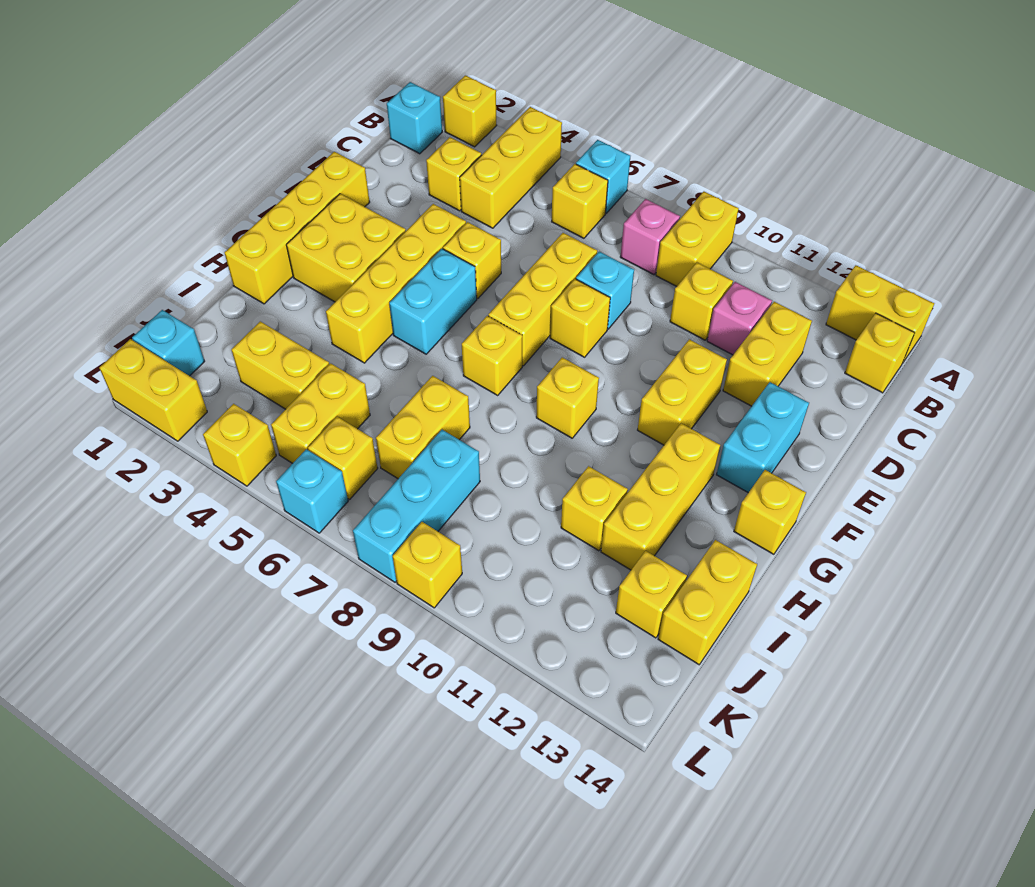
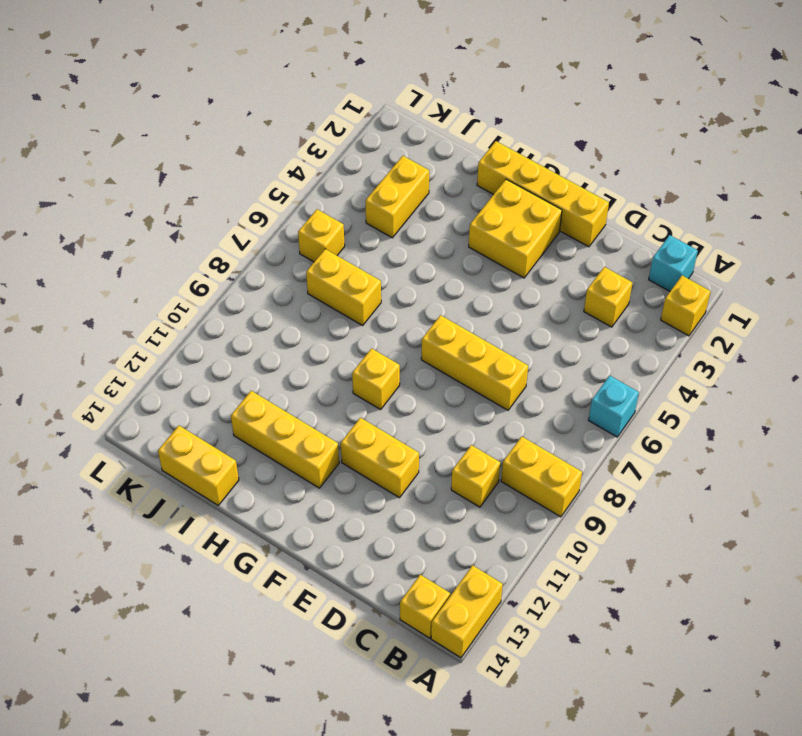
none -> yellow 1x3 brick [460,107,562,228]
none -> yellow 1x1 brick [552,164,608,238]
none -> pink 1x1 brick [620,199,680,275]
none -> pink 1x1 brick [707,282,772,355]

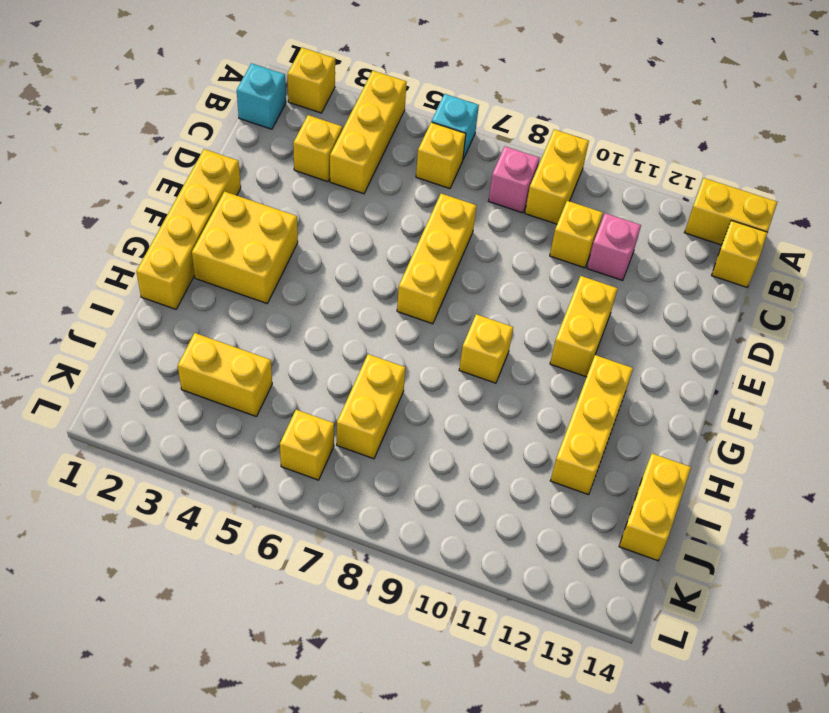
none -> yellow 1x2 brick [723,302,812,406]
none -> cyan 1x1 brick [576,252,634,329]
none -> yellow 1x4 brick [326,204,466,363]
none -> yellow 1x1 brick [443,222,501,299]

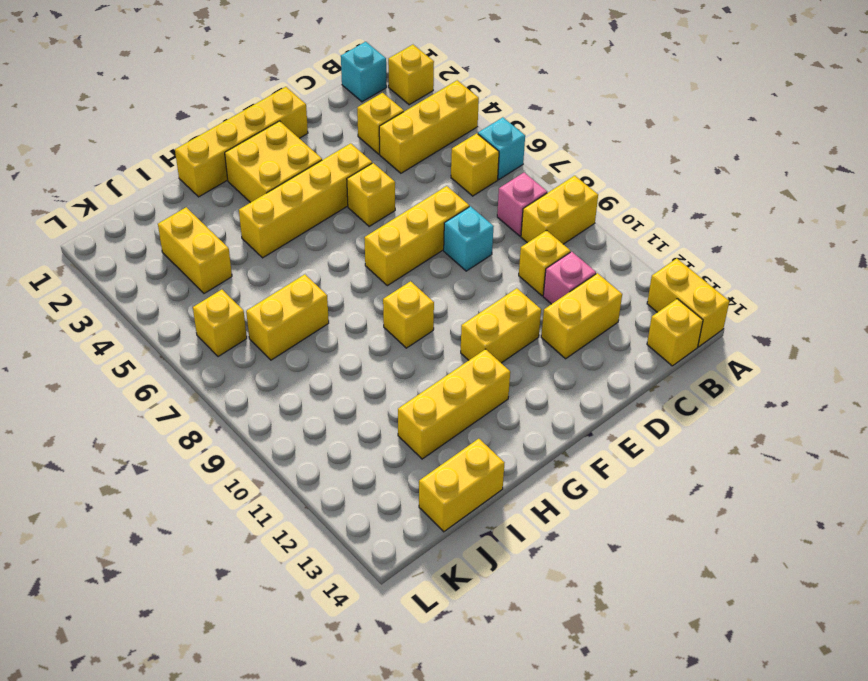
none -> yellow 1x1 brick [550,279,610,357]
none -> cyan 1x2 brick [717,382,809,493]
none -> cyan 1x2 brick [389,249,477,354]
none -> yellow 1x1 brick [462,316,522,395]

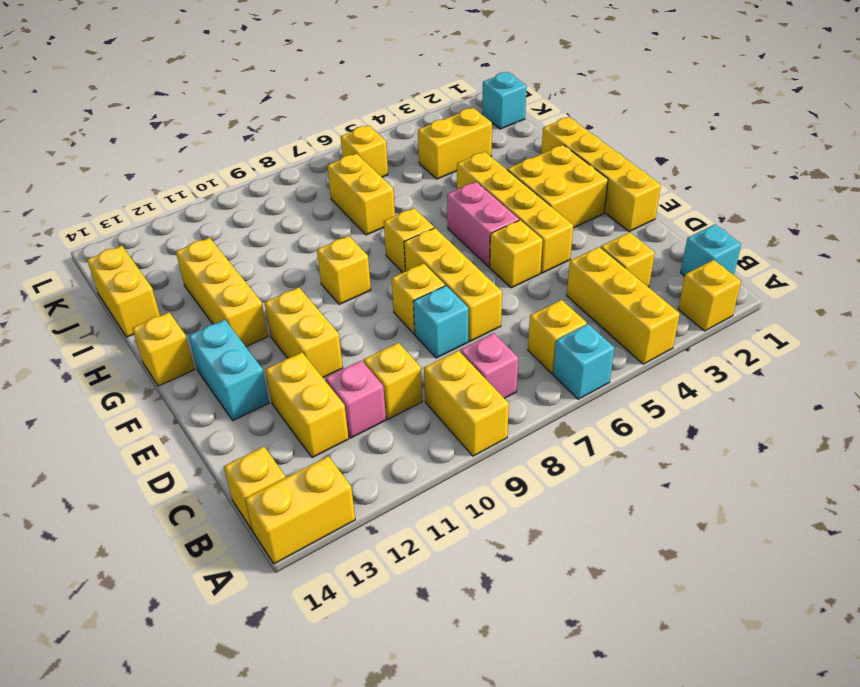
pink 1x2 brick [447,182,519,267] -> cyan 1x2 brick [389,249,477,354]
none -> yellow 1x1 brick [561,466,628,551]
none -> yellow 1x2 brick [271,363,370,463]
none -> cyan 1x3 brick [353,430,480,582]
none -> yellow 1x1 brick [616,551,687,638]

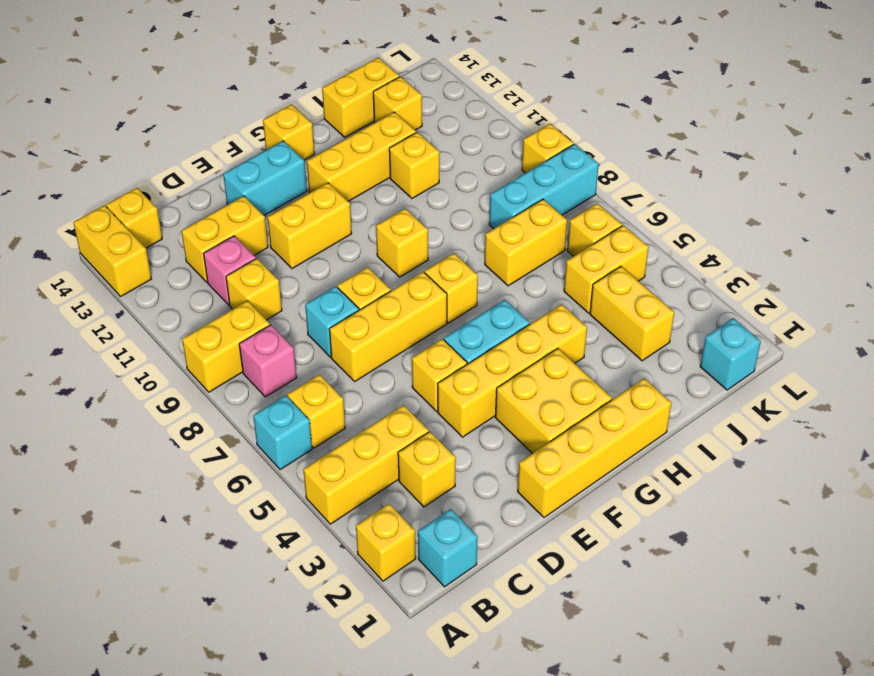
none -> yellow 1x2 brick [99,339,207,441]
none -> yellow 1x1 brick [203,404,276,486]
none -> cyan 1x1 brick [276,449,348,533]

